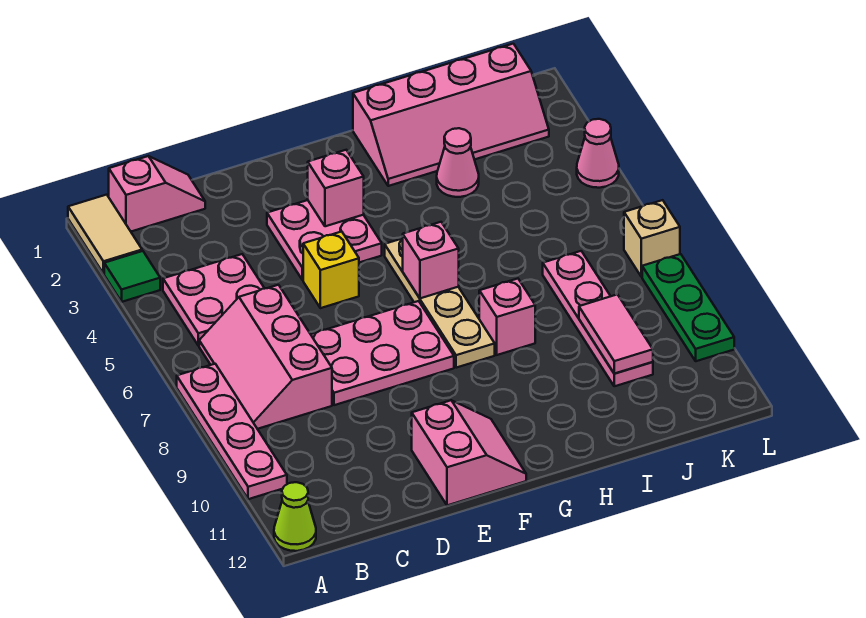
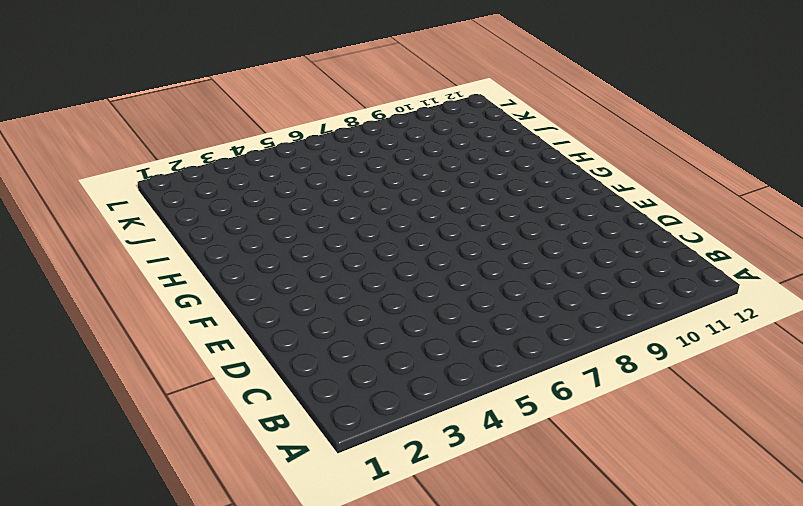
none -> tan 1x2 tile [68,195,142,274]
none -> green 1x1 tile [104,251,160,302]
none -> pink 1x4 plate [177,364,287,499]

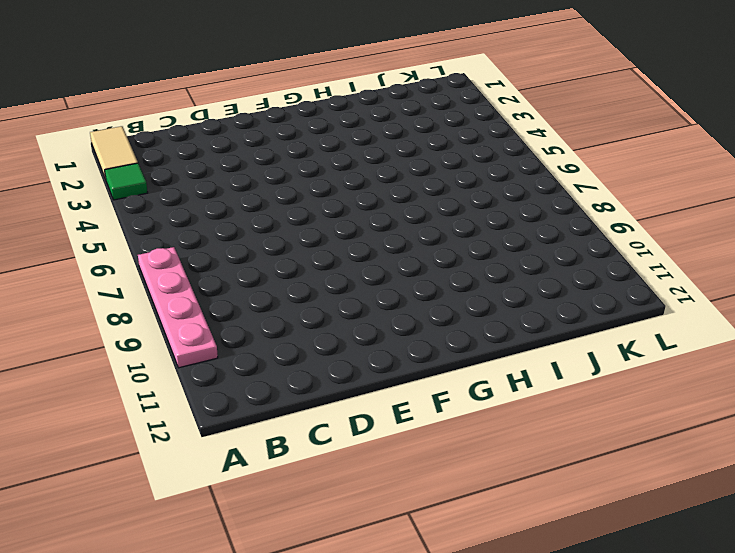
none -> lime 1x1 cone [274,482,316,551]
none -> pink 1x2 slope [109,156,205,231]
none -> pink 2x2 plate [163,254,265,346]

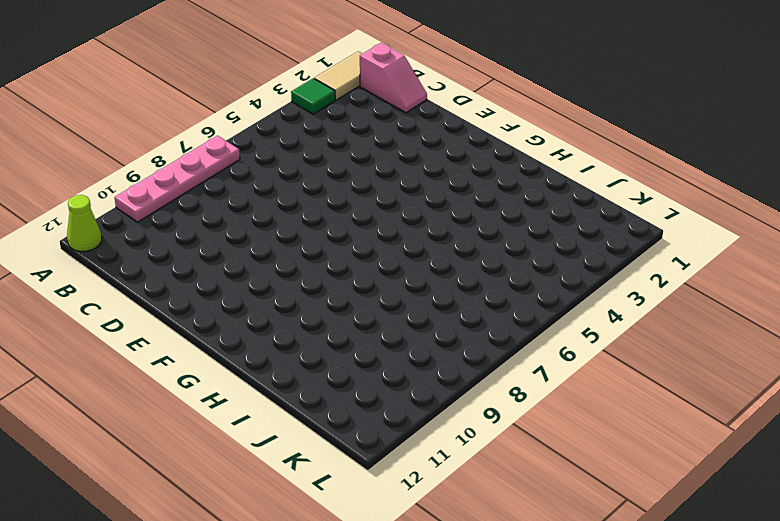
none -> pink 2x2 plate [163,254,265,346]
none -> pink 2x3 slope [199,285,332,429]
none -> pink 2x3 plate [311,301,454,405]

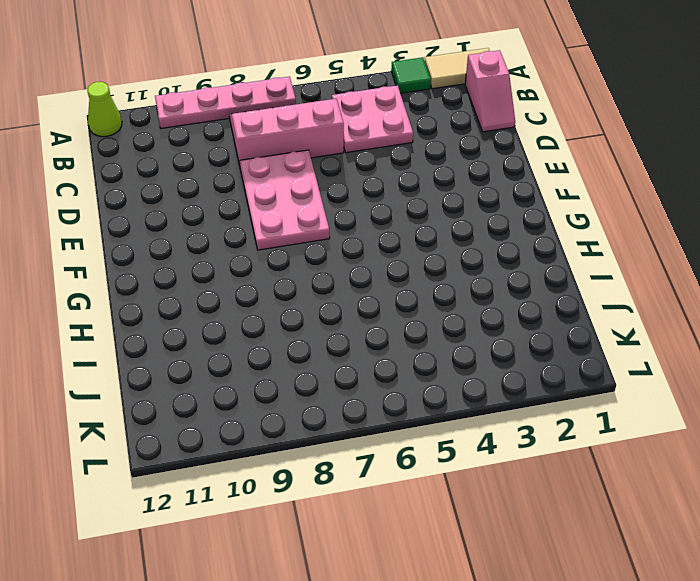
none -> pink 2x2 plate [267,200,382,280]
none -> yellow 1x1 brick [303,231,359,308]
none -> pink 2x2 slope [412,400,526,505]

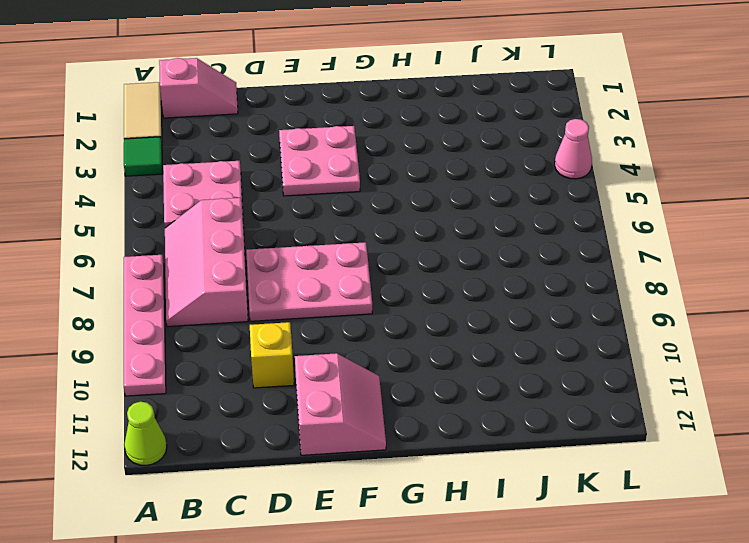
yellow 1x1 brick [250,322,294,388] -> yellow 1x1 brick moved to [303,231,359,308]
none -> tan 1x4 plate [385,239,495,368]
none -> pink 2x4 slope [353,44,549,186]
none -> pink 1x1 brick [479,279,535,355]

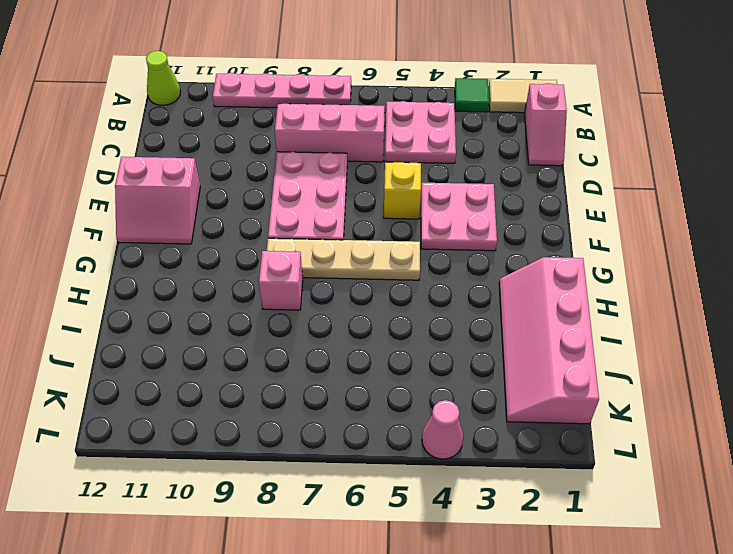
none -> pink 1x1 cone [437,128,479,197]
none -> pink 1x4 plate [543,251,653,386]
none -> tan 1x1 brick [624,200,680,277]

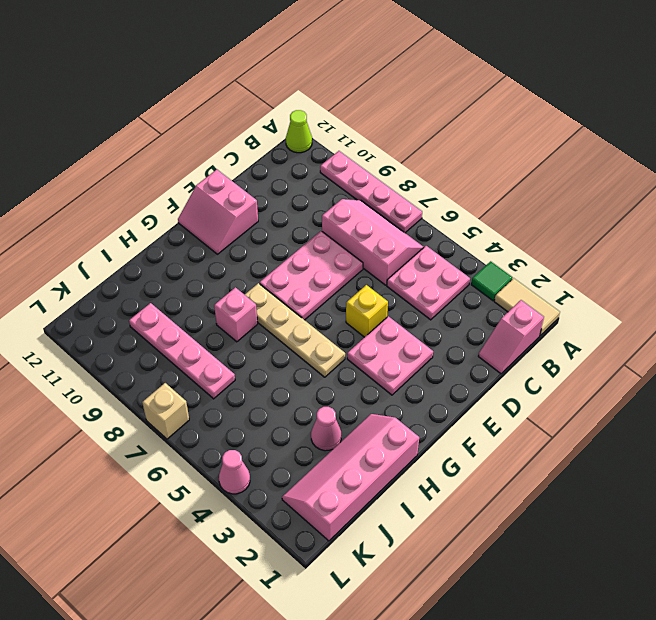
none -> green 1x3 plate [642,254,734,361]
none -> pink 1x1 brick [308,150,364,226]
none -> pink 1x1 brick [402,222,459,298]

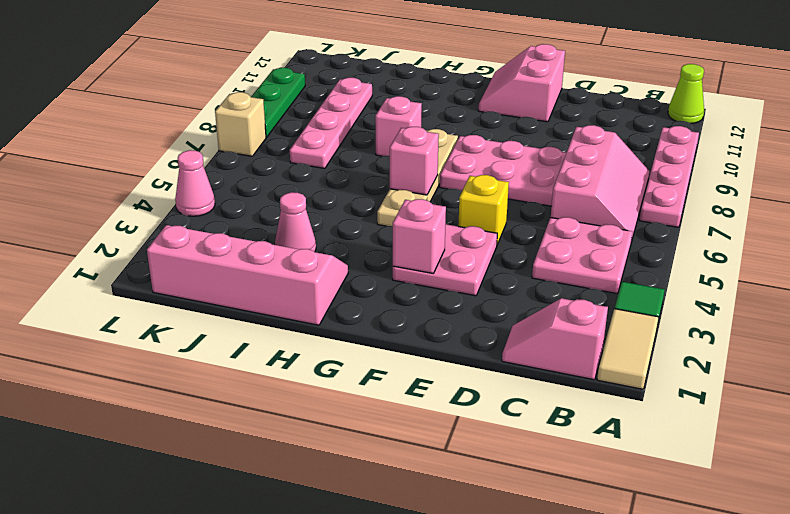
none -> pink 1x2 tile [579,294,653,374]

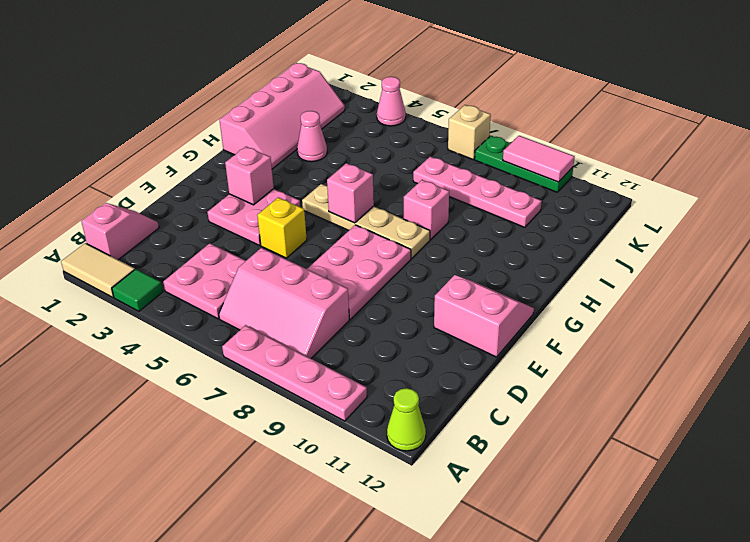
pink 1x2 tile [503,136,575,182] -> pink 1x2 tile moved to [579,294,653,374]

